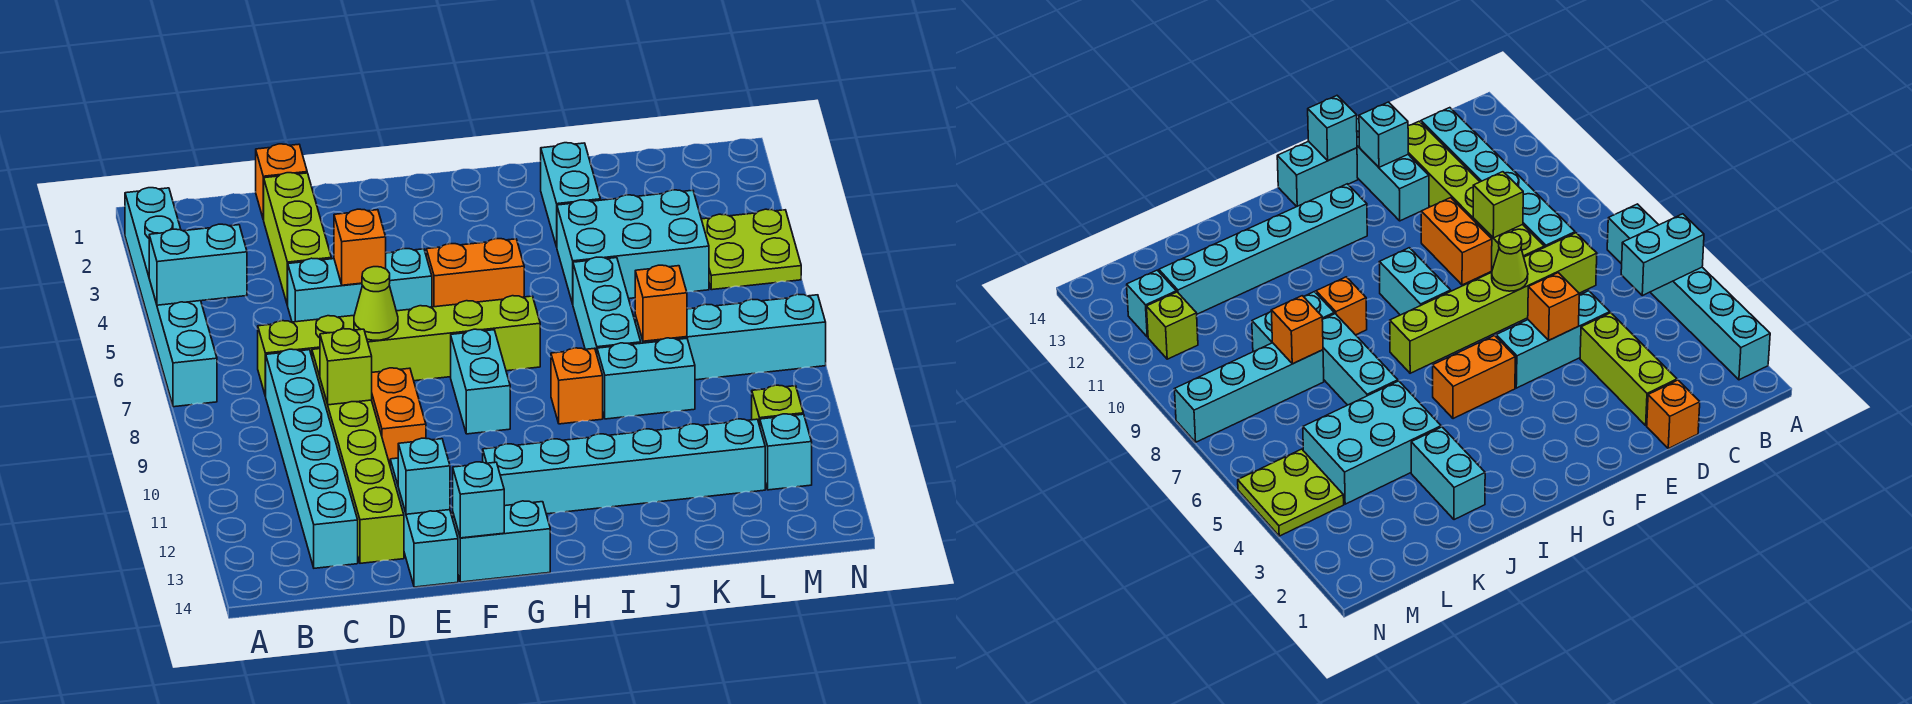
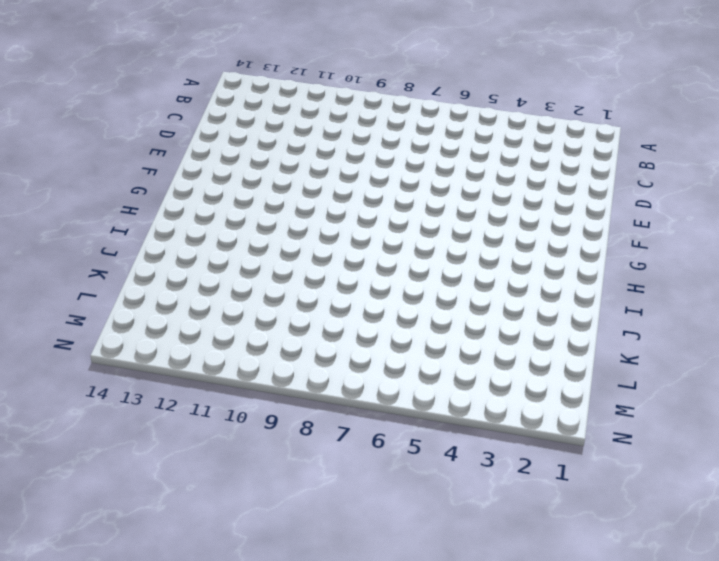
none -> cyan 1x6 brick [125,188,217,407]
none -> lime 1x6 brick [258,296,540,396]
none -> cyan 1x6 brick [266,349,358,568]

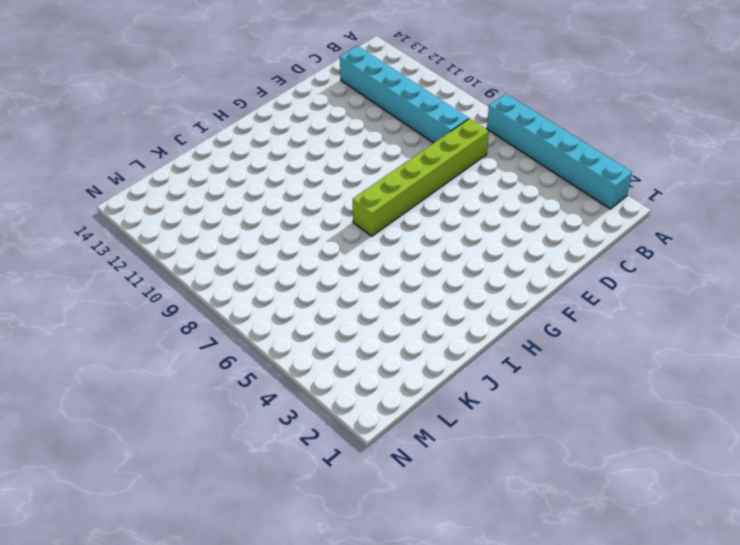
none -> orange 1x1 brick [256,144,307,220]
none -> lime 1x3 brick [264,173,331,306]
none -> cyan 1x3 brick [288,249,432,322]

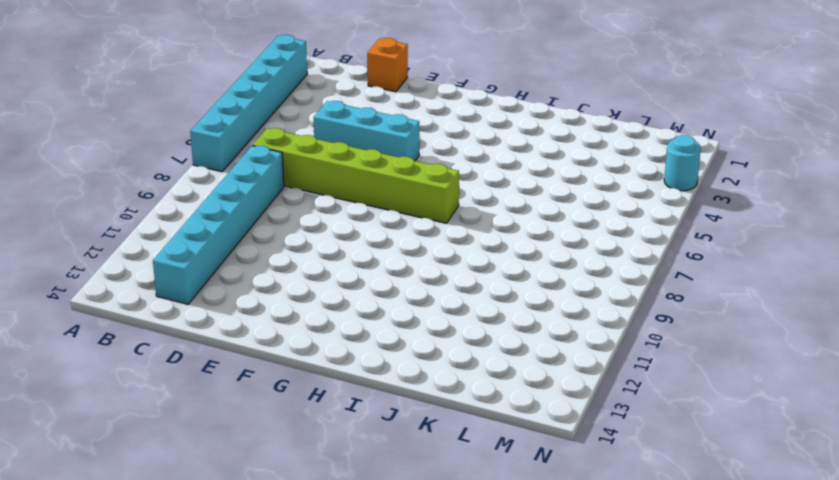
cyan 1x1 round brick [664,135,701,191] -> none
none -> lime 1x3 brick [264,173,331,306]
none -> lime 1x6 brick [312,349,404,563]
none -> orange 1x2 brick [372,368,426,464]

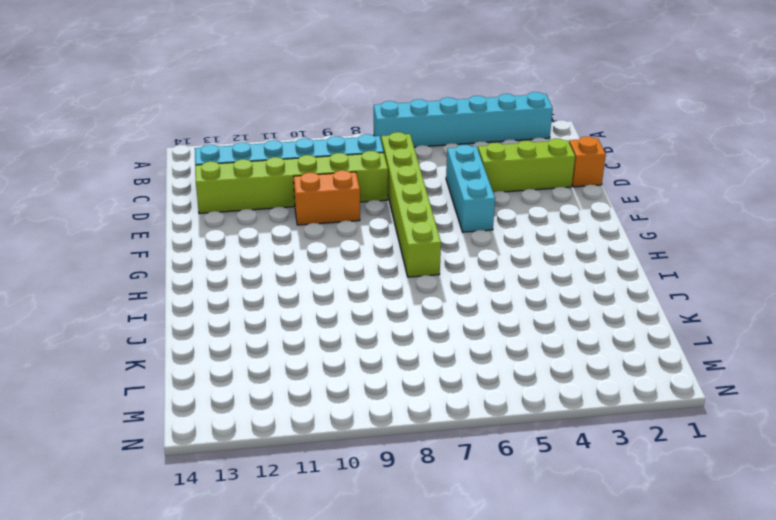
none -> cyan 1x3 brick [390,458,458,587]
none -> cyan 1x2 brick [453,501,550,582]
none -> orange 1x2 brick [426,239,524,307]

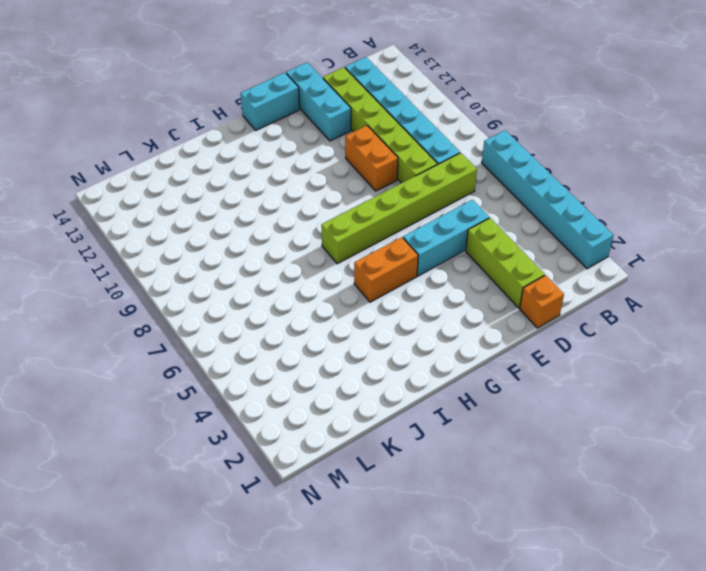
none -> cyan 1x2 brick [451,329,510,434]
none -> cyan 1x6 brick [483,419,765,514]
none -> orange 1x1 brick [551,348,603,424]

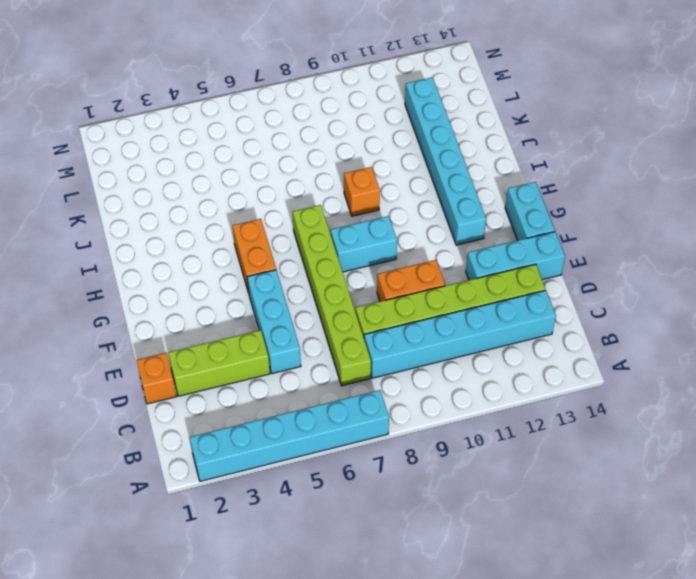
none -> cyan 1x2 brick [541,143,601,247]
none -> cyan 2x3 brick [557,190,709,304]
none -> cyan 1x3 brick [573,257,641,354]

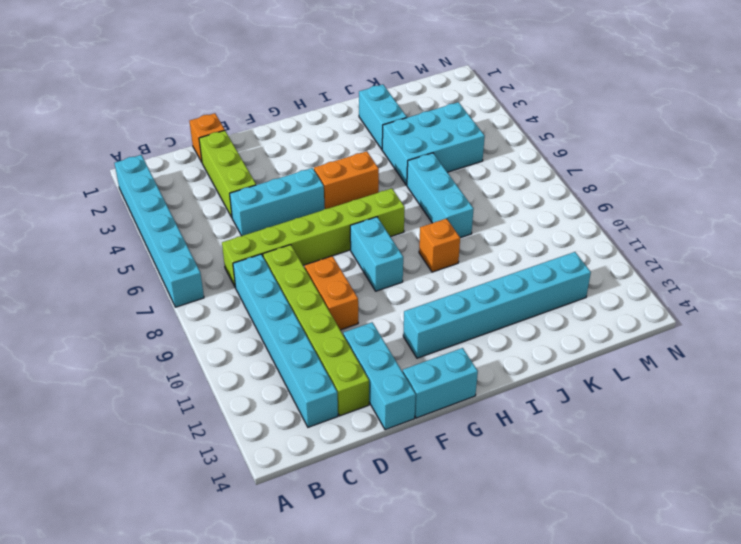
none -> cyan 1x2 brick [597,338,695,419]
none -> cyan 1x4 brick [635,294,826,380]
none -> lime 2x2 plate [701,209,801,290]

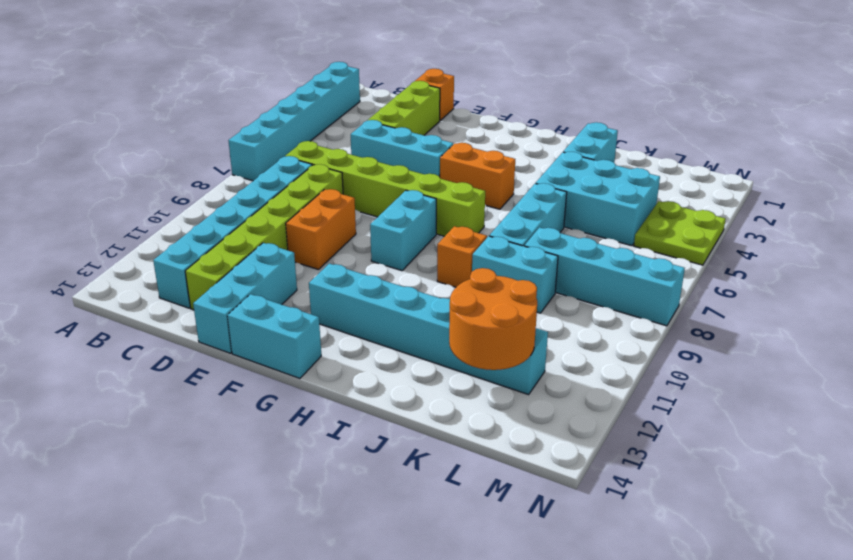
orange 2x2 round brick [449,268,537,370] -> none
none -> lime 1x1 brick [752,385,803,426]
none -> cyan 1x1 brick [760,414,812,490]
none -> cyan 1x2 brick [149,224,247,305]

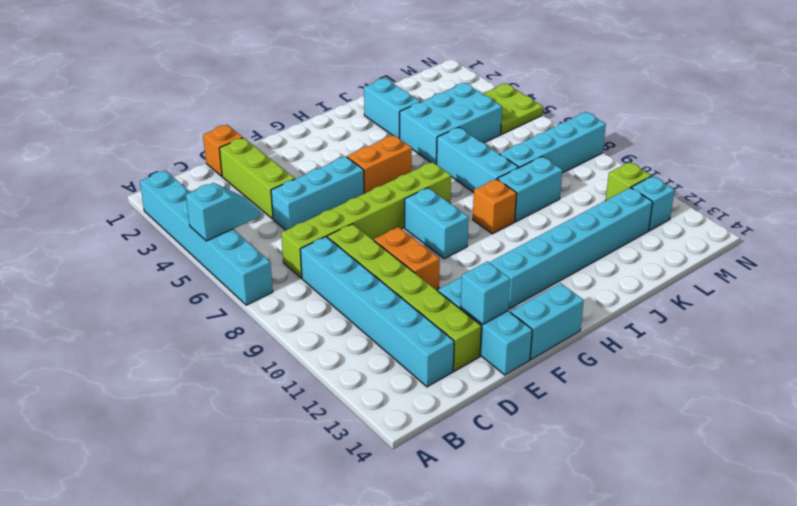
cyan 1x2 slope [186,183,260,241] -> cyan 1x2 brick [149,224,247,305]
none -> lime 1x1 brick [320,329,372,405]
none -> orange 1x1 brick [334,209,386,285]
none -> lime 1x1 cone [354,267,398,340]

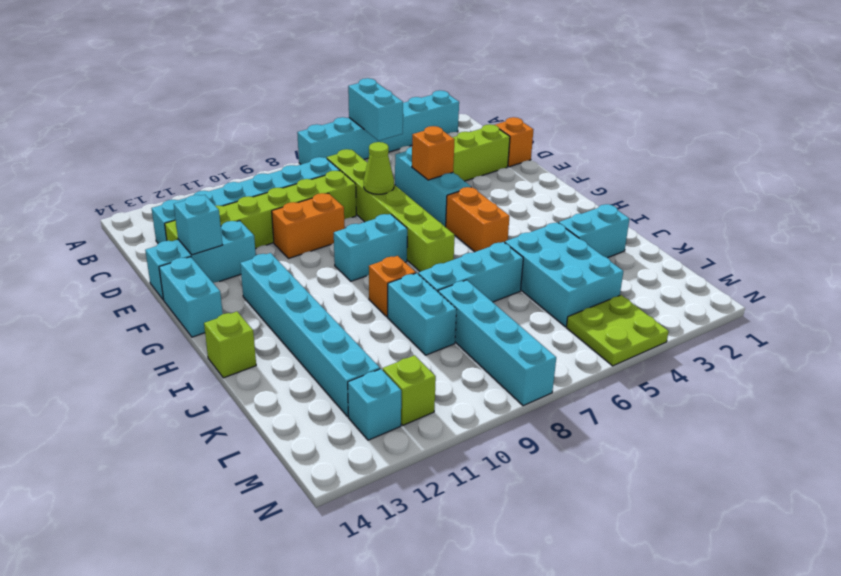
lime 1x1 brick [204,311,256,378] -> lime 1x1 brick moved to [320,329,372,405]
none -> cyan 1x1 brick [453,462,504,538]
none -> orange 1x1 brick [635,265,687,341]

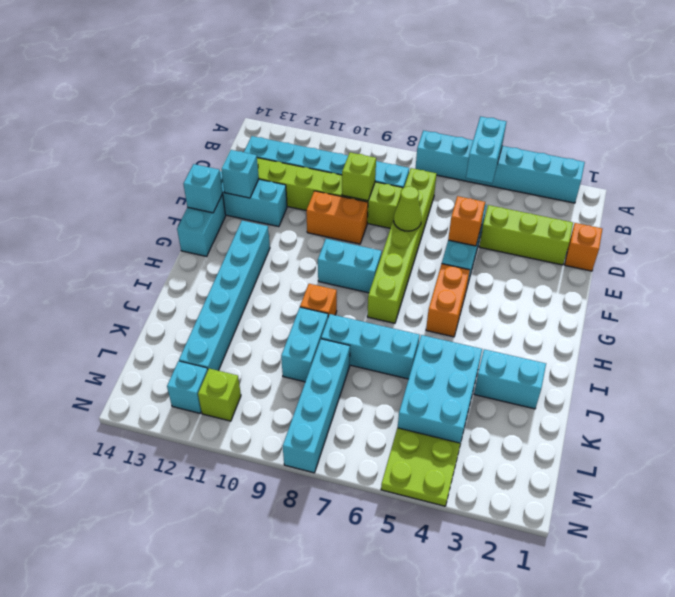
none -> orange 1x1 brick [635,265,687,341]

